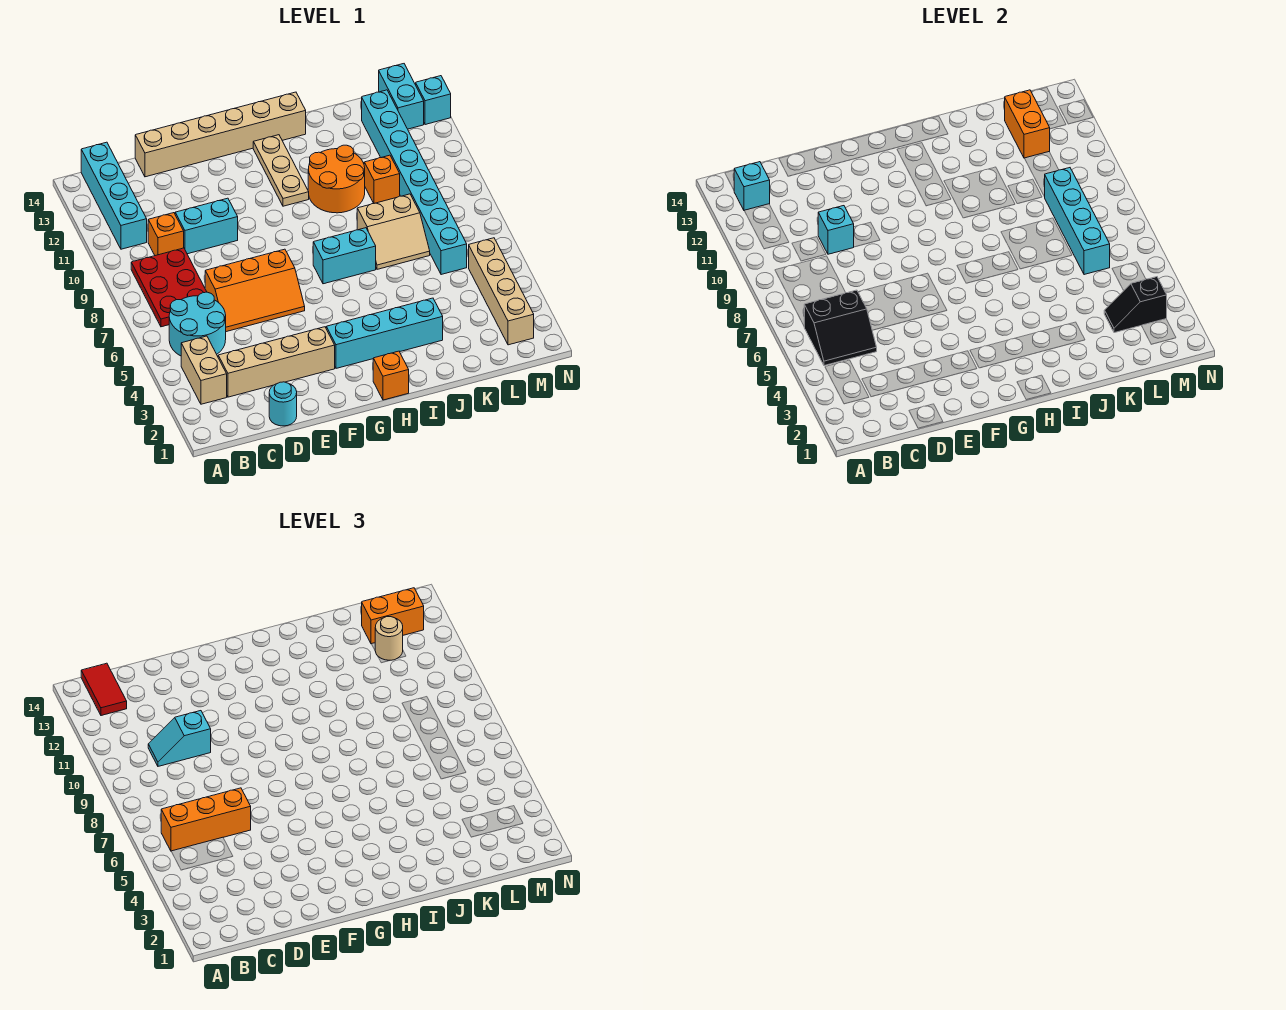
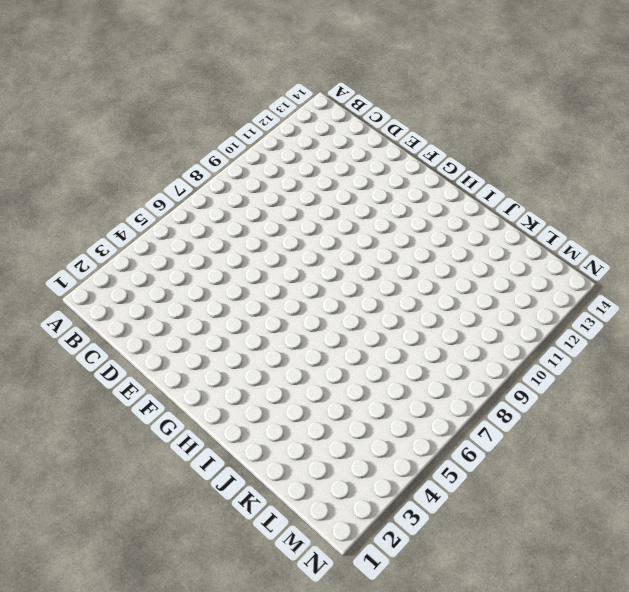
none -> tan 1x2 brick [181,336,227,404]
none -> cyan 2x2 round brick [169,292,226,356]
none -> red 2x3 plate [131,248,207,327]
none -> cyan 1x4 brick [81,142,147,249]

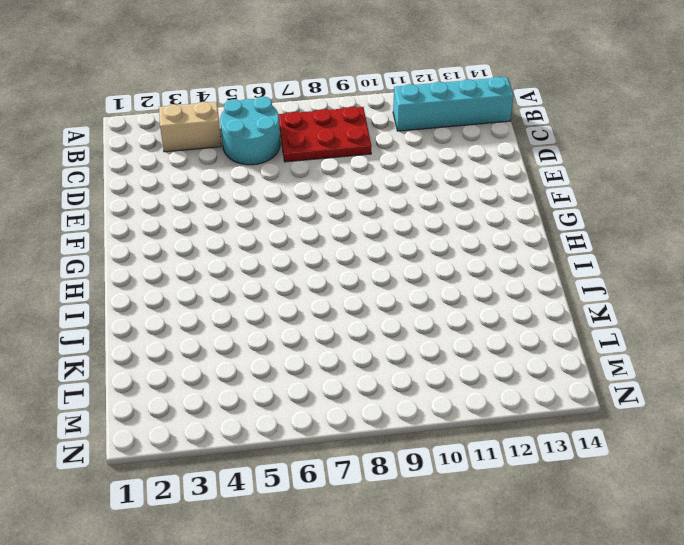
none -> tan 1x4 brick [218,327,335,397]
none -> orange 1x1 brick [148,213,184,256]
none -> cyan 1x1 round brick [269,382,297,426]
none -> orange 2x3 slope [205,249,305,332]

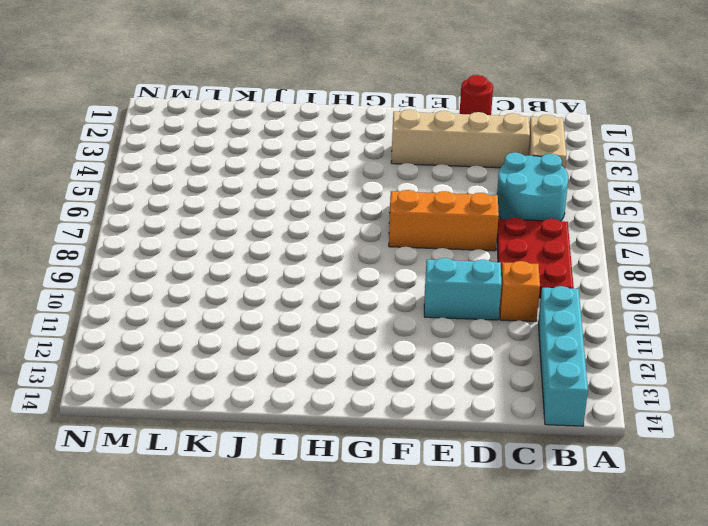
red 1x1 round brick [460,75,493,115] -> cyan 1x1 round brick [269,382,297,426]
none -> tan 1x6 brick [135,92,306,177]
none -> cyan 1x4 brick [326,298,443,368]
none -> orange 1x1 brick [373,351,409,400]
none -> cyan 1x2 brick [313,228,376,284]

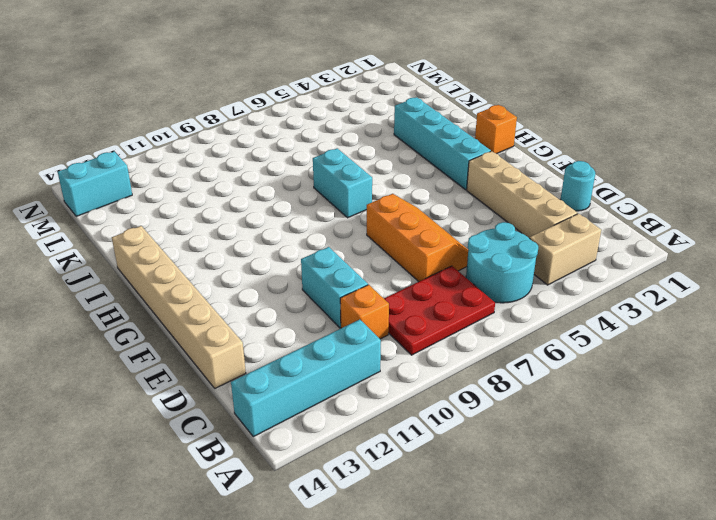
none -> tan 1x3 plate [253,135,309,206]
none -> orange 2x2 round brick [308,145,365,213]
none -> tan 2x2 slope [357,194,430,269]
none -> orange 1x1 brick [364,155,400,203]

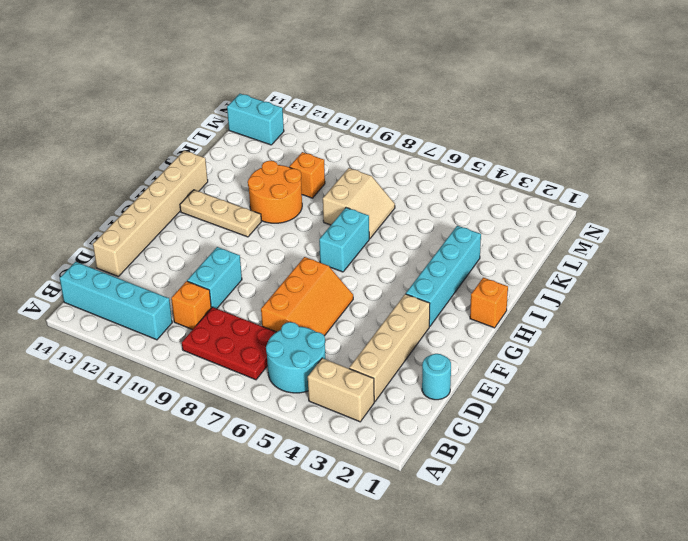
none -> cyan 1x8 brick [362,90,467,275]
none -> tan 1x4 brick [469,238,534,345]
none -> cyan 1x1 brick [416,76,451,125]
none -> black 2x2 slope [804,290,877,366]

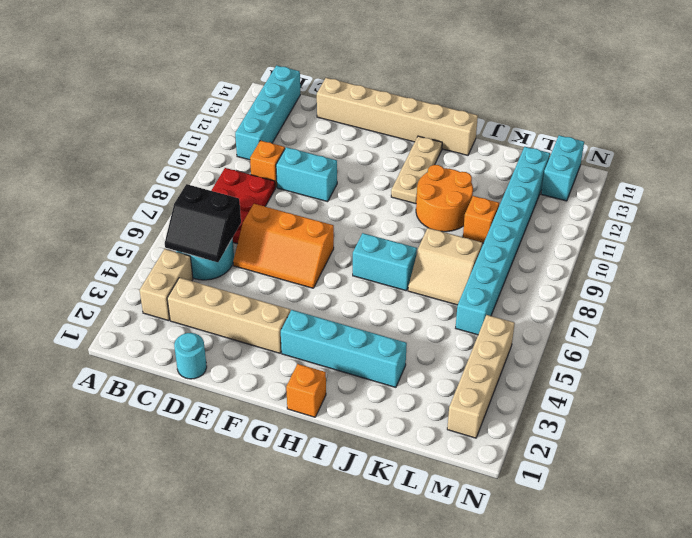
none -> cyan 1x1 brick [416,76,451,125]
none -> cyan 1x1 brick [734,162,770,211]
none -> cyan 1x1 brick [818,206,854,254]
none -> black 1x2 slope [1104,277,1167,333]

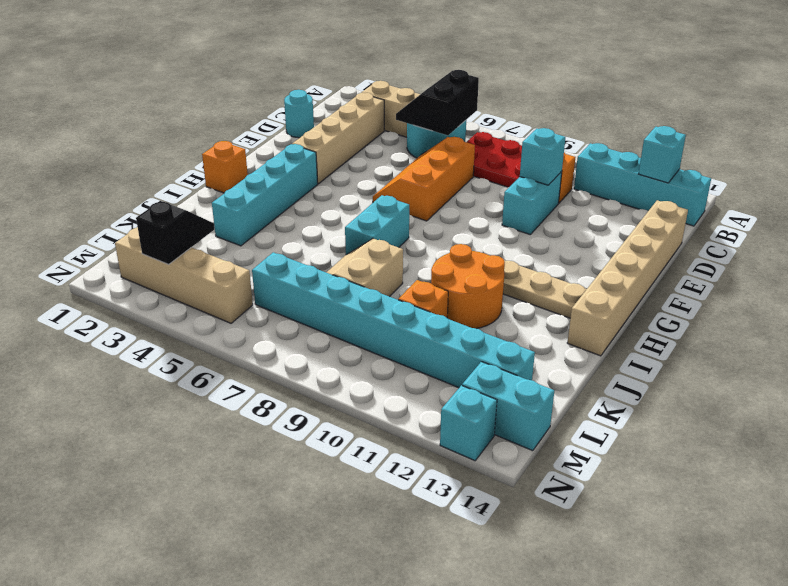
none -> cyan 1x4 brick [1045,168,1110,275]
none -> orange 1x2 brick [1005,90,1050,158]
none -> orange 1x3 brick [161,788,251,851]
none -> red 1x2 tile [81,663,127,716]

